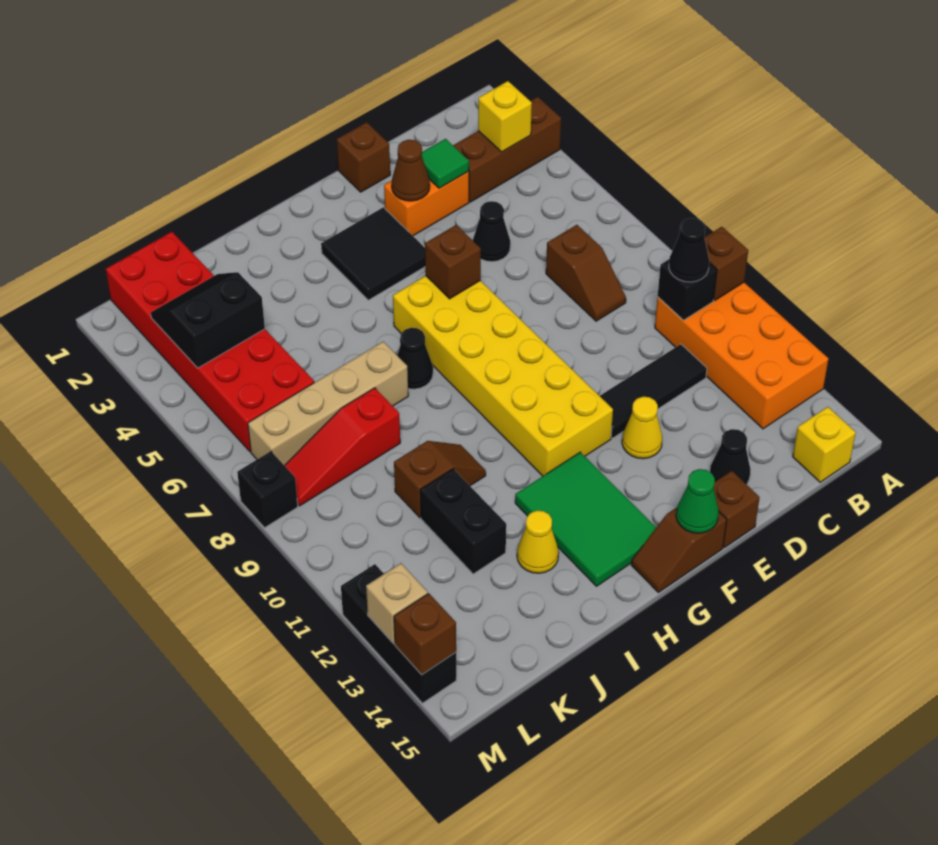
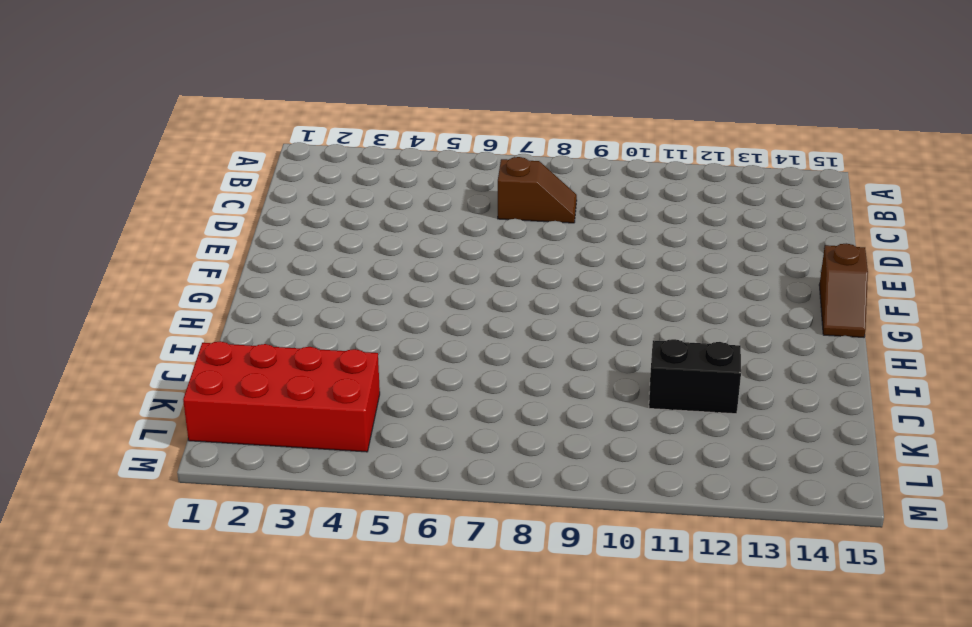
red 2x4 brick [183,341,380,452] -> red 2x6 brick [106,232,314,452]
none -> brown 1x3 brick [453,97,561,202]
none -> orange 2x4 brick [655,283,828,429]
none -> yellow 1x1 brick [793,407,856,482]
none -> black 1x3 tile [600,344,707,438]

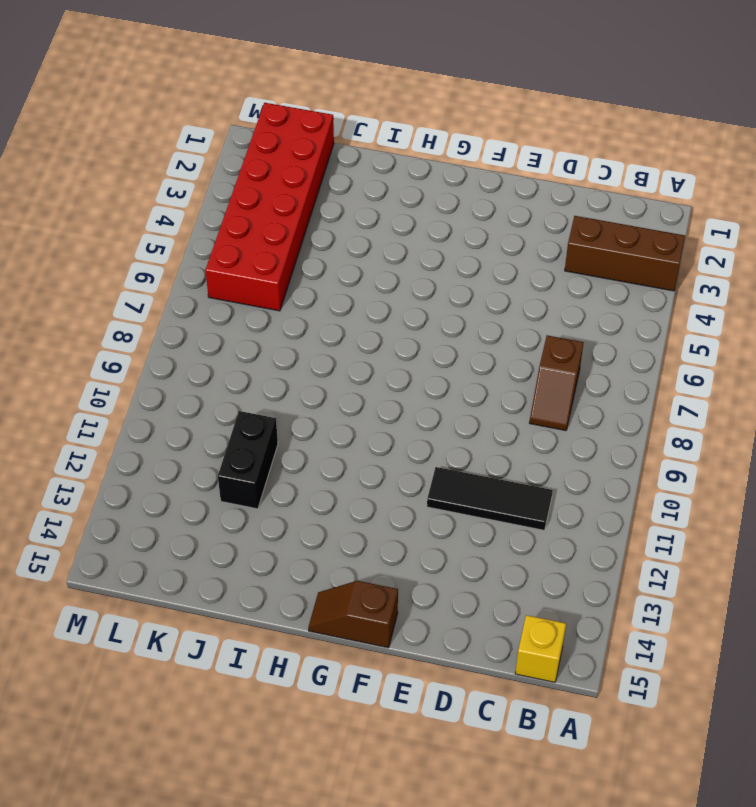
none -> orange 2x4 brick [655,283,828,429]
none -> orange 1x2 brick [384,171,469,236]
none -> black 1x1 cone [473,201,510,262]
none -> black 1x1 cone [710,429,751,485]

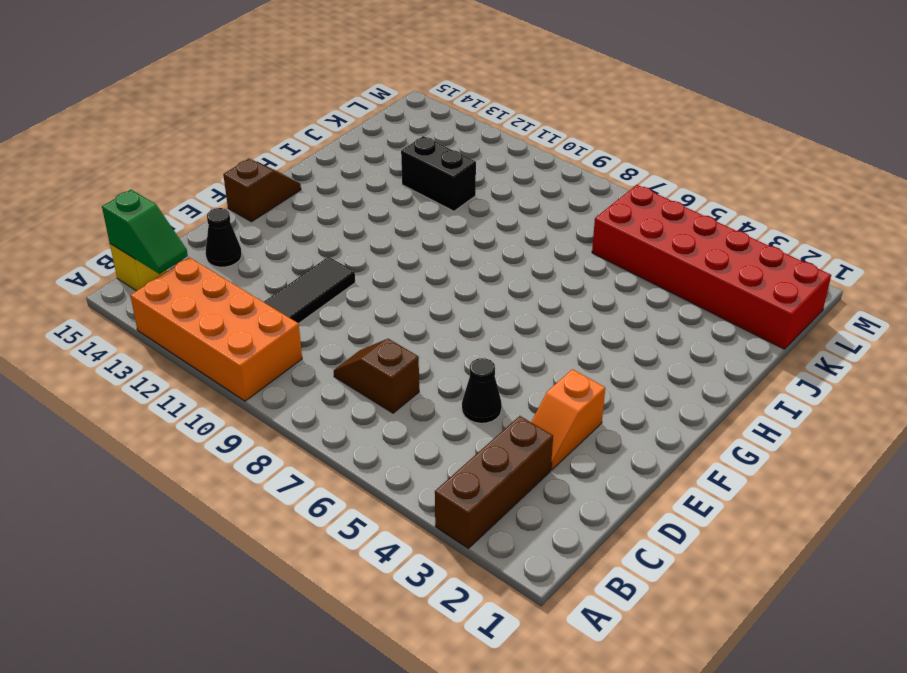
green 1x2 slope [102,190,188,274] -> none
orange 1x2 slope [531,369,605,470] -> orange 1x2 brick [384,171,469,236]
none -> brown 1x1 brick [337,122,390,192]
none -> yellow 1x1 cone [622,397,662,459]
none -> brown 1x1 brick [714,471,760,547]
none -> black 2x2 tile [321,207,425,300]

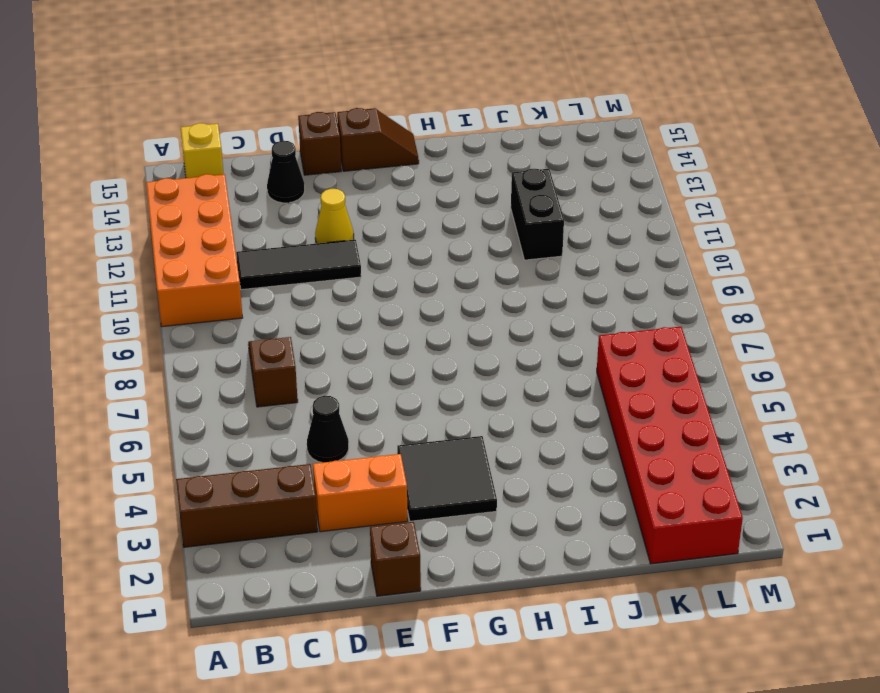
none -> yellow 2x6 brick [393,276,613,476]
none -> green 2x3 tile [515,452,656,586]
none -> black 1x1 cone [397,328,433,389]
none -> tan 1x4 brick [248,342,408,465]

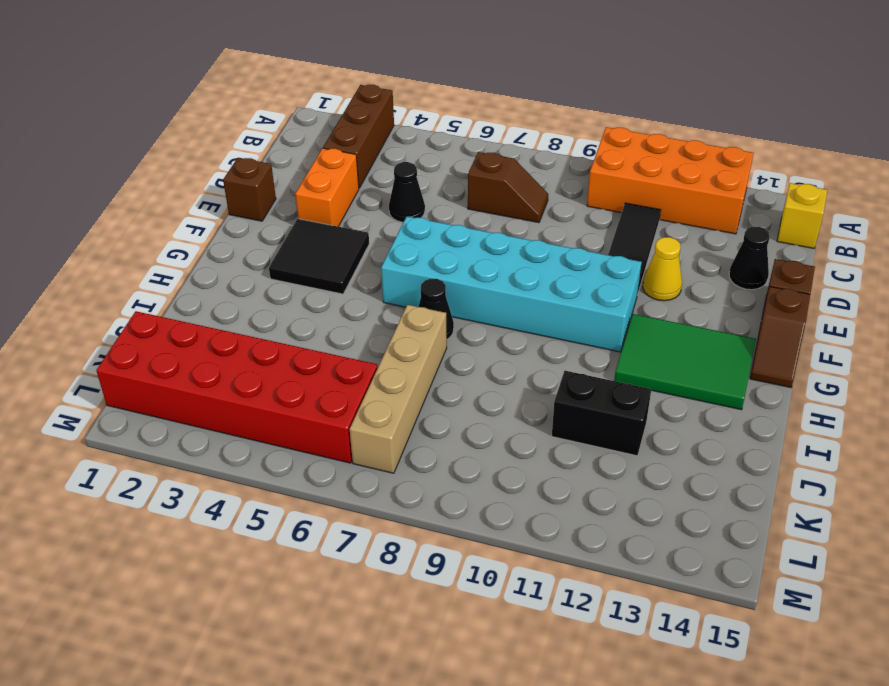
cyan 2x6 brick [381,216,642,352] -> yellow 2x6 brick [393,276,613,476]
none -> brown 1x2 slope [394,441,486,518]
none -> yellow 1x1 cone [517,511,559,573]
none -> red 1x3 slope [284,388,400,506]
none -> black 1x1 brick [237,451,298,528]

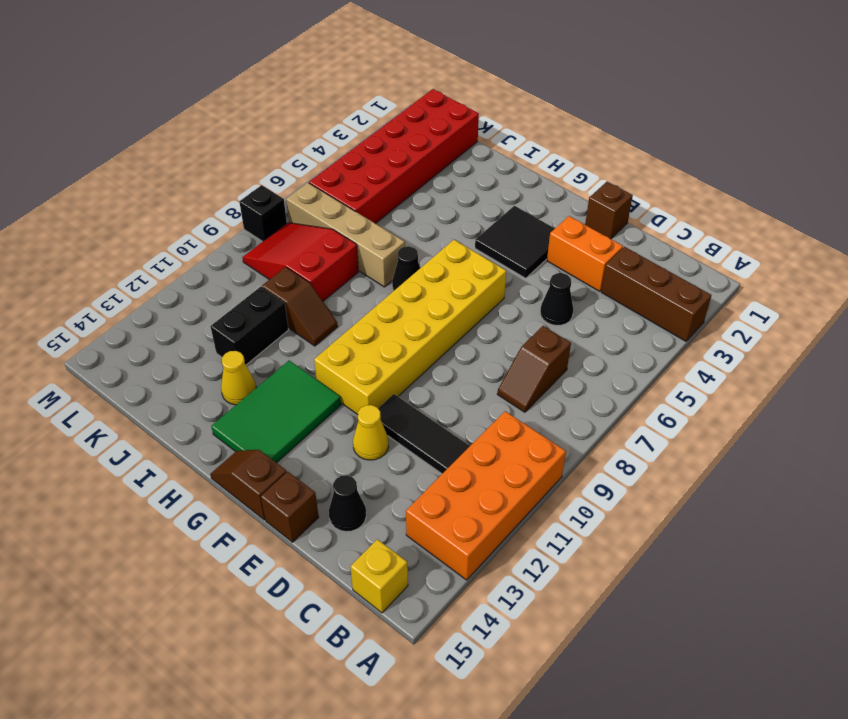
red 2x3 slope [242,223,359,301] -> red 1x3 slope [284,388,400,506]
none -> black 1x3 brick [341,564,456,703]
none -> brown 1x1 brick [704,227,748,300]
none -> yellow 1x1 brick [478,81,532,152]
none -> black 1x1 brick [658,259,717,320]

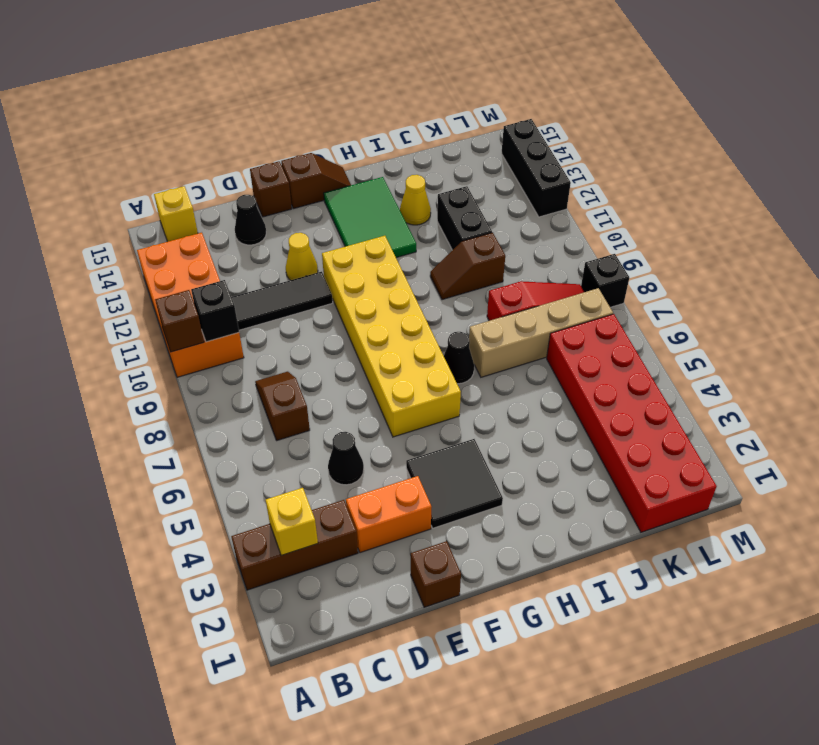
none -> green 1x1 tile [422,139,469,188]
none -> brown 1x1 cone [392,140,430,201]
none -> brown 1x1 brick [425,225,481,299]
none -> green 1x1 cone [676,469,719,533]

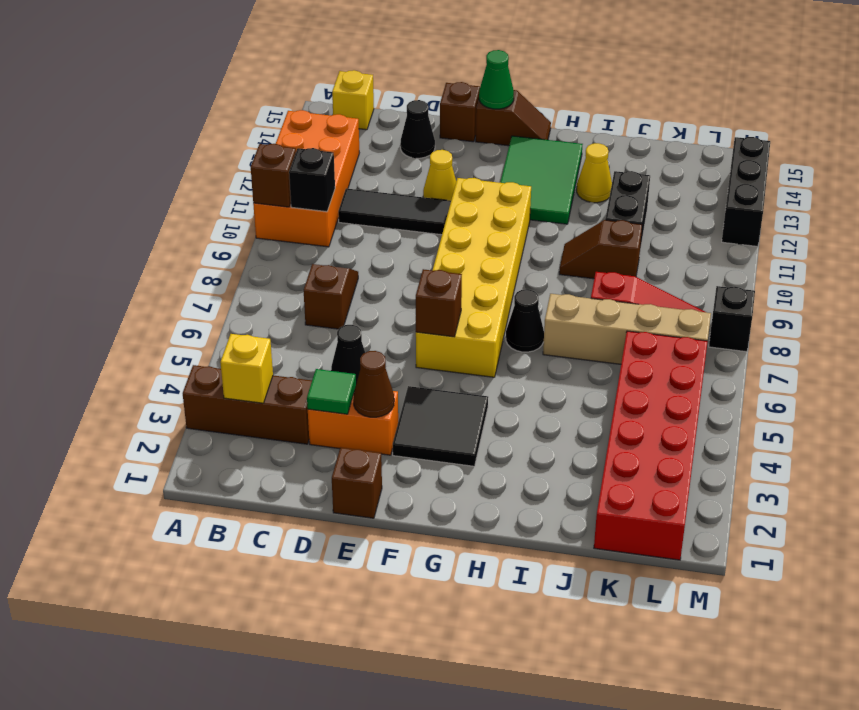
none -> black 2x2 slope [151,272,265,368]
none -> tan 1x1 brick [366,563,428,644]
none -> brown 1x1 brick [394,593,456,675]
none -> black 1x1 cone [669,218,709,282]

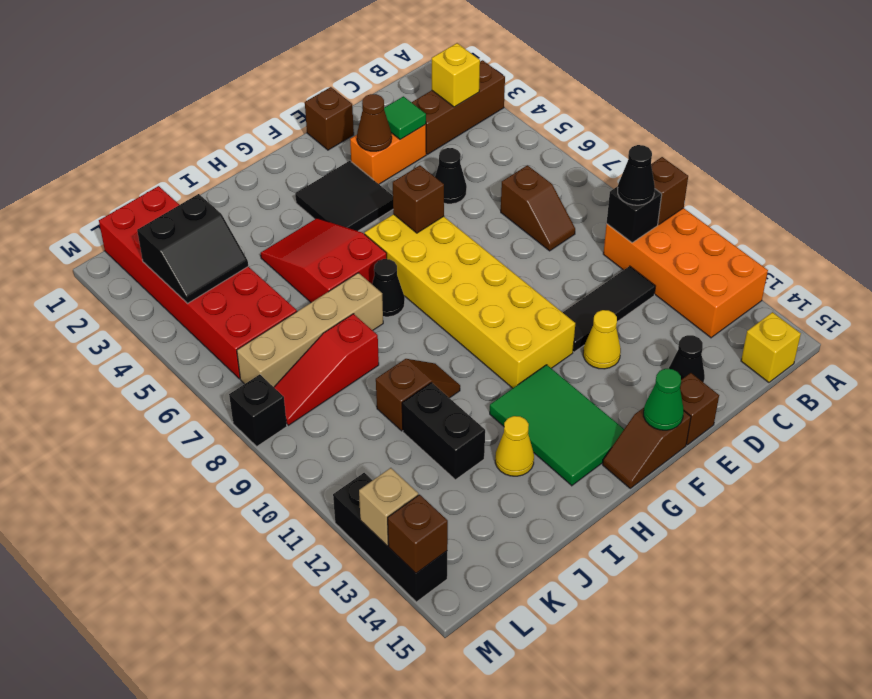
red 2x3 slope [261,218,387,302] -> none
black 2x2 slope [137,194,248,304] -> black 2x2 slope turned to [151,272,265,368]

